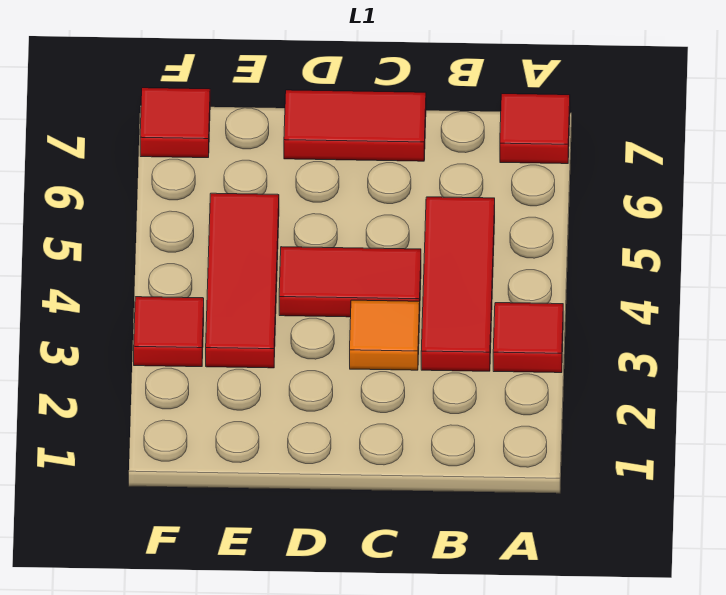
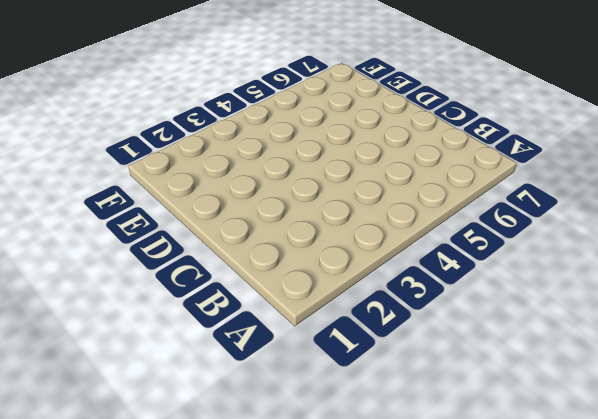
none -> red 1x1 tile [493,303,563,373]
none -> red 1x1 tile [500,94,570,164]

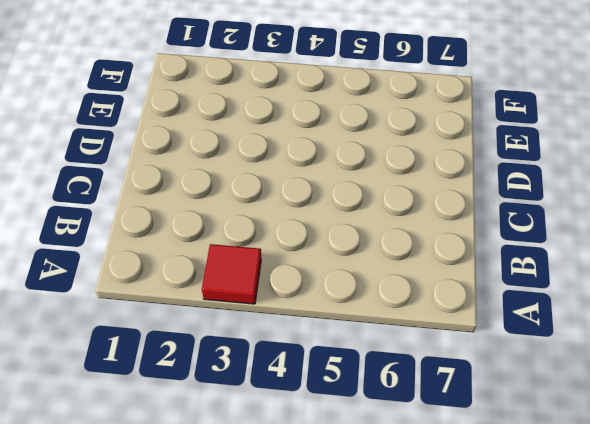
none -> red 1x1 tile [500,94,570,164]
none -> red 1x3 tile [421,197,495,371]

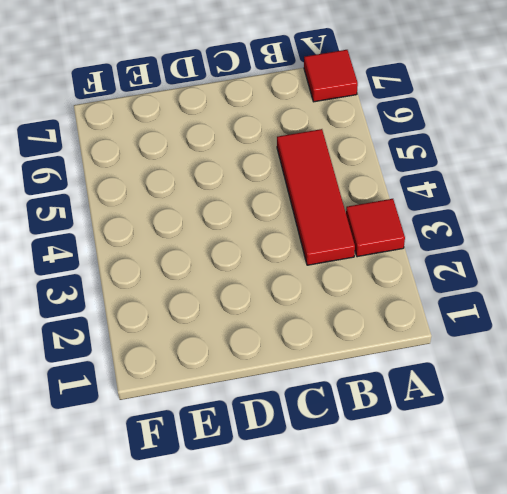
none -> orange 1x1 tile [350,300,420,370]
none -> red 1x2 tile [279,247,421,317]

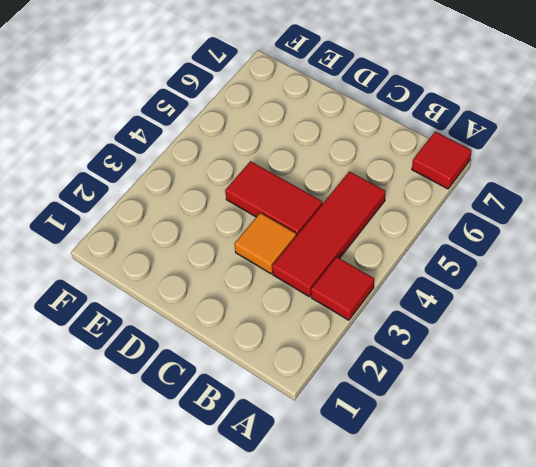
none -> red 1x2 tile [284,90,426,161]
none -> red 1x3 tile [206,193,279,368]

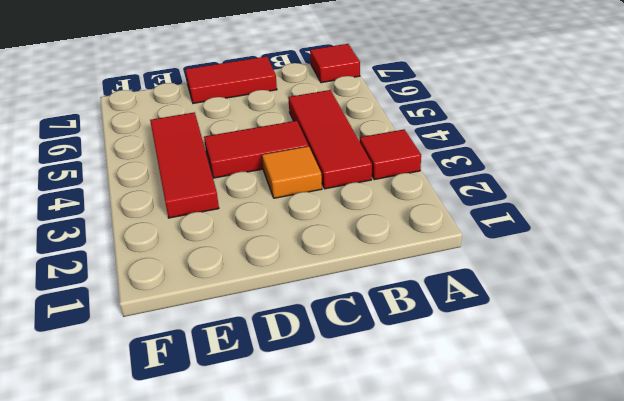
none -> red 1x1 tile [134,297,204,367]
none -> red 1x1 tile [140,88,210,158]

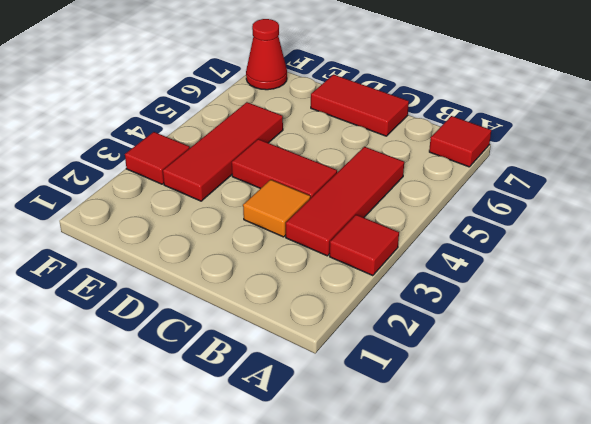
red 1x1 cone [246,19,287,90] -> red 1x1 tile [140,88,210,158]

